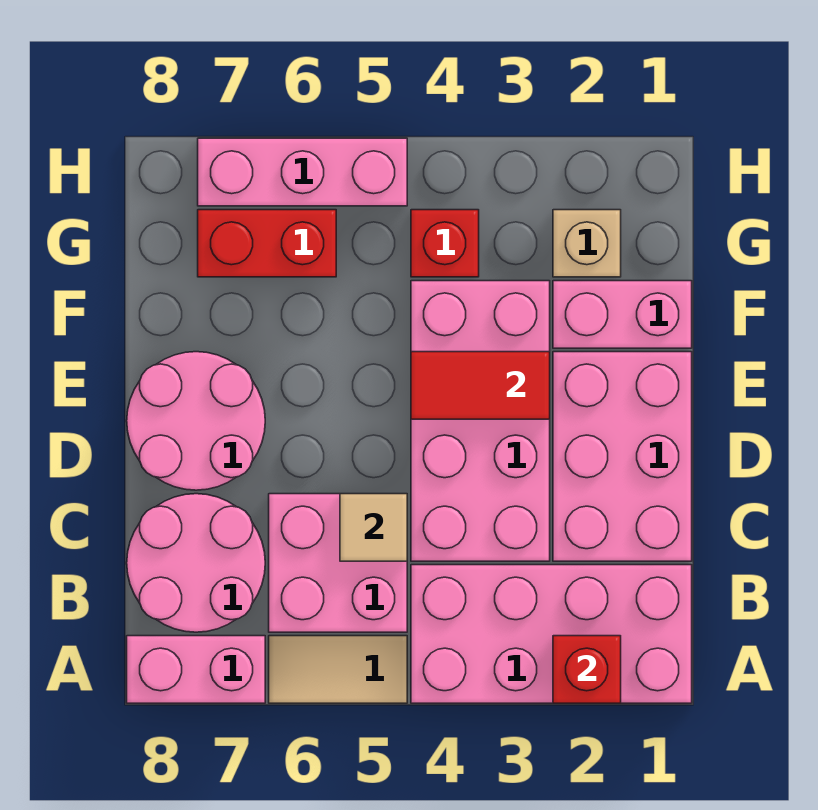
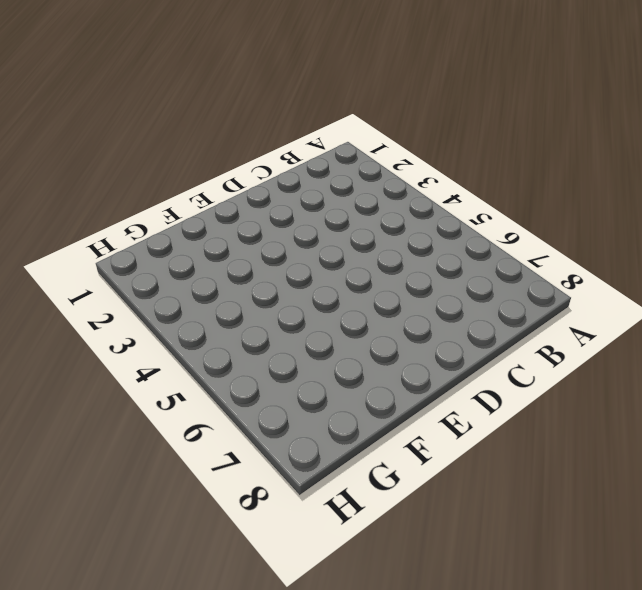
none -> pink 2x4 brick [411,565,692,703]
none -> tan 1x2 tile [269,636,407,703]
none -> pink 1x2 brick [127,636,265,703]

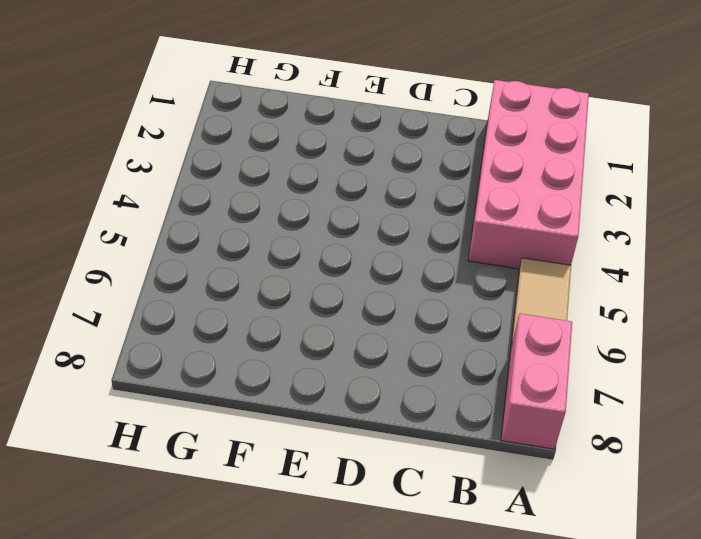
none -> pink 2x2 brick [269,494,407,632]
none -> pink 2x2 round brick [127,494,265,632]
none -> pink 2x3 brick [553,352,692,561]

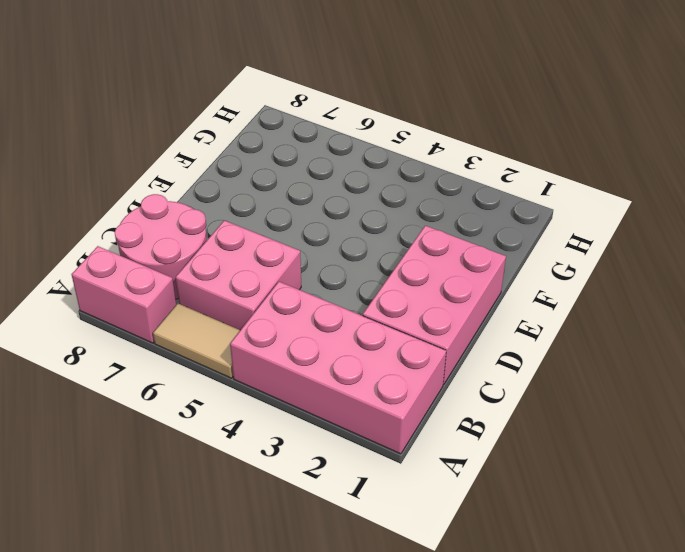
none -> pink 2x4 brick [411,281,550,561]
none -> pink 2x2 round brick [127,352,265,490]
none -> pink 1x2 brick [553,281,692,348]

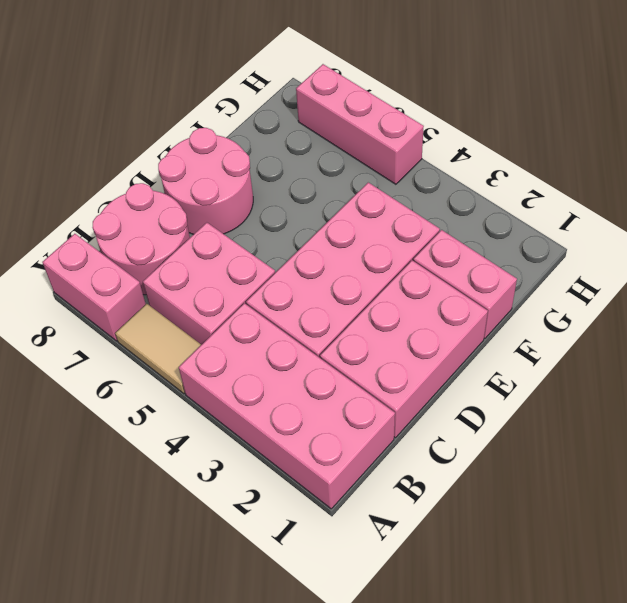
none -> tan 1x1 brick [553,210,621,277]
none -> red 1x1 brick [411,210,479,277]
none -> red 1x2 brick [198,210,336,277]

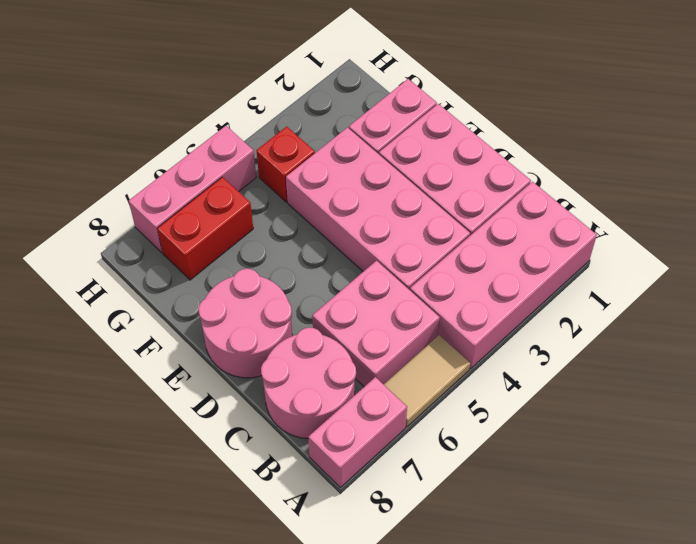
none -> tan 1x1 brick [553,210,621,277]
none -> red 1x1 brick [553,636,621,703]
none -> tan 1x1 tile [340,494,407,561]

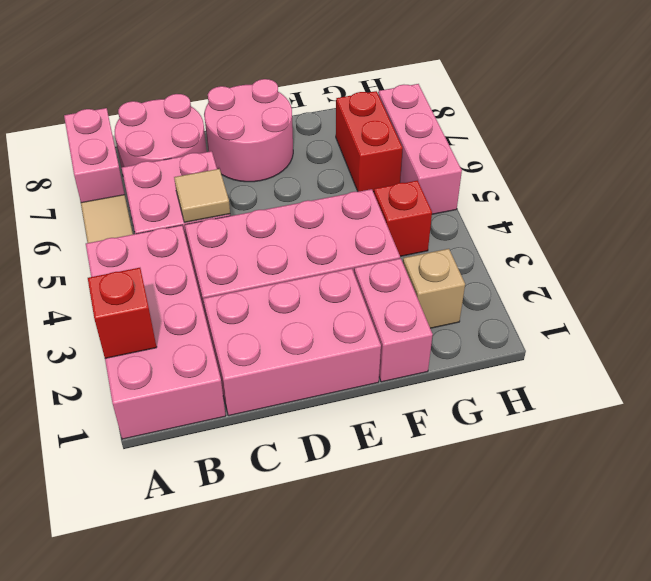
none -> red 1x2 tile [411,352,550,419]

